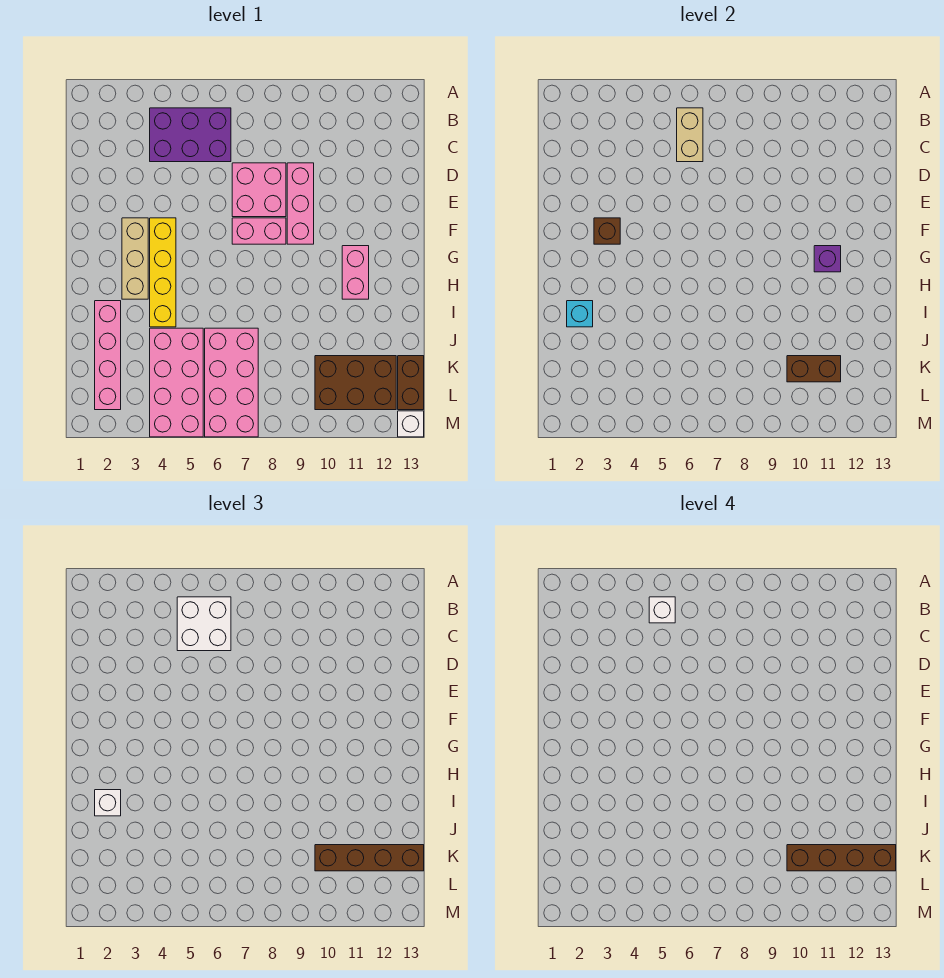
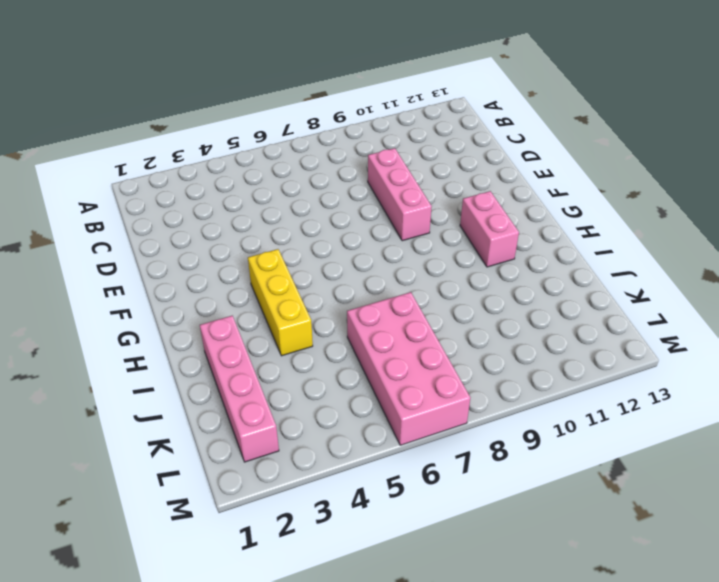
yellow 1x3 brick [248,249,313,356] -> yellow 1x4 brick [150,218,176,327]
none -> purple 2x3 brick [150,108,231,162]
none -> pink 2x2 brick [232,163,286,217]
none -> tan 1x3 brick [122,218,148,299]

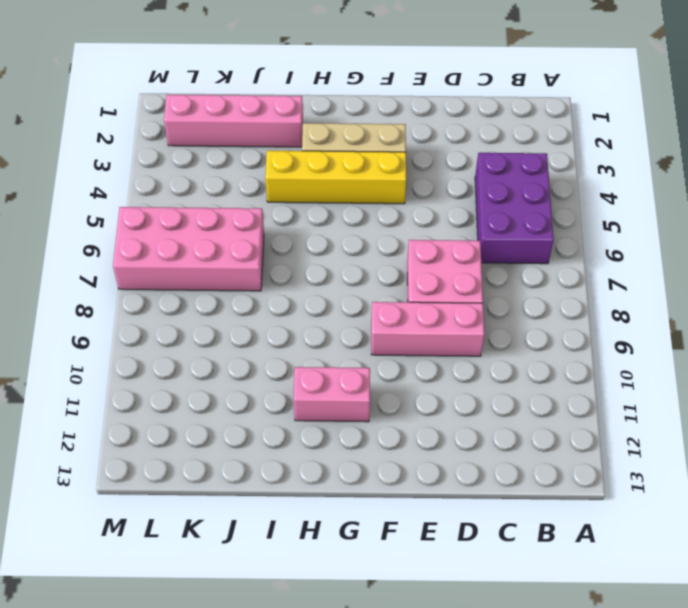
none -> pink 1x2 brick [232,218,286,244]
none -> pink 2x4 brick [150,328,203,437]
none -> brown 2x3 brick [315,356,396,410]

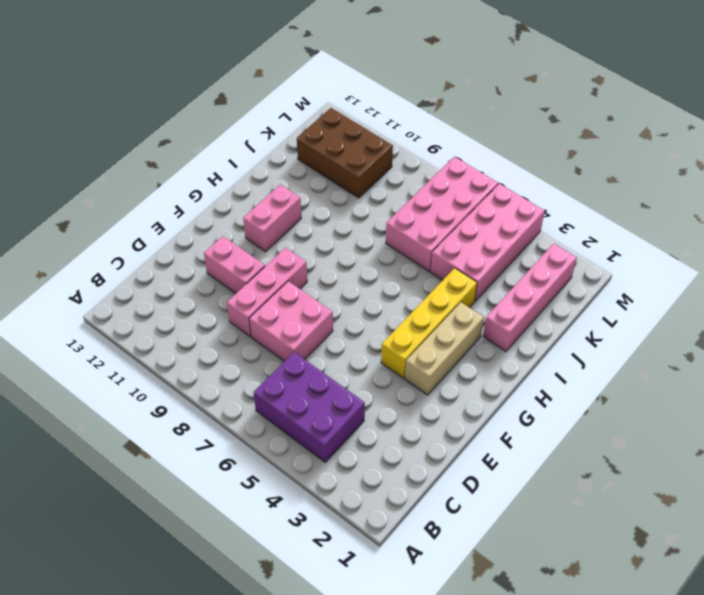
pink 1x2 brick [204,236,265,293] -> pink 1x2 brick moved to [232,218,286,244]
none -> brown 1x2 brick [398,356,424,410]
none -> white 1x1 brick [398,411,424,437]
none -> tan 1x2 brick [677,108,703,162]

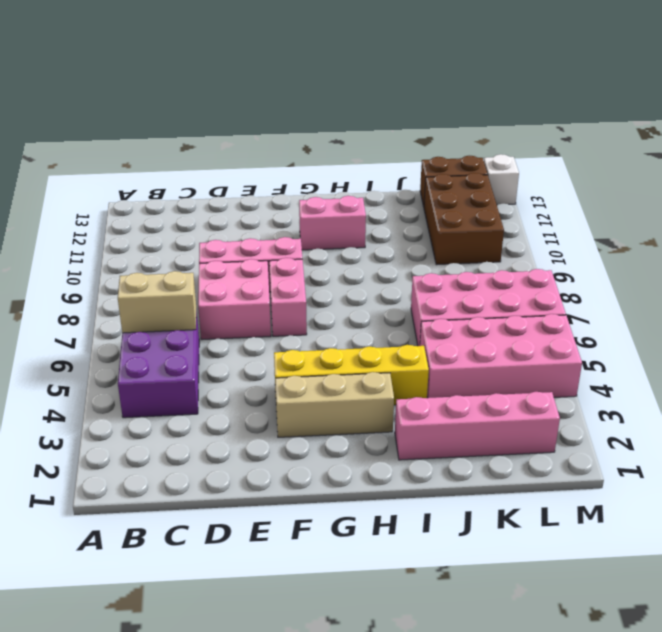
none -> brown 1x1 brick [594,218,620,244]
none -> purple 1x1 brick [814,246,841,272]
none -> cyan 1x1 brick [567,301,593,327]

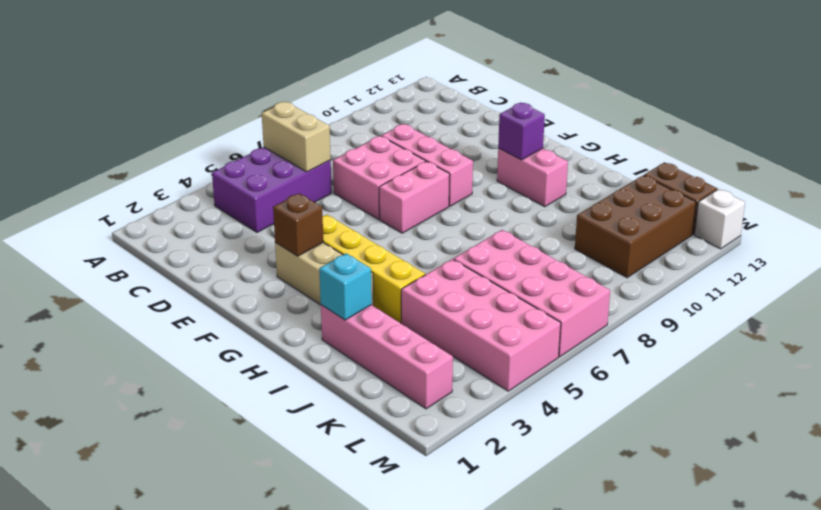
none -> brown 1x2 brick [787,356,841,382]
none -> white 2x2 brick [177,597,231,651]
none -> white 1x1 brick [95,790,121,816]

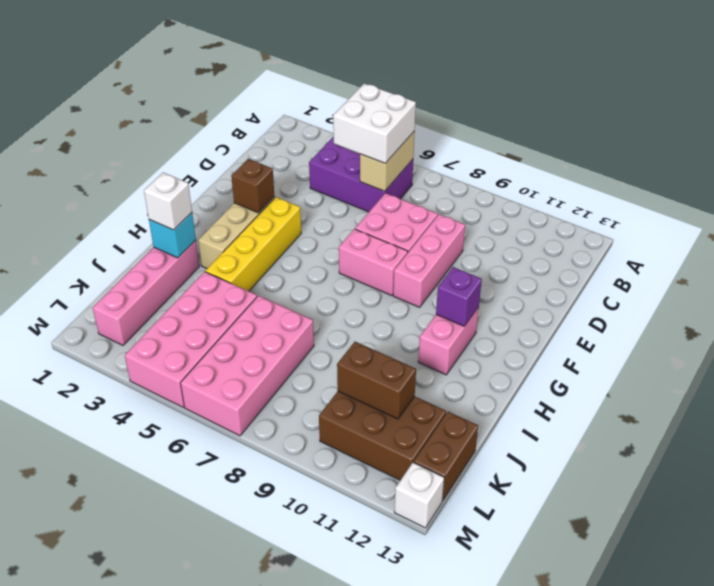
none -> brown 1x4 brick [315,845,424,871]
none -> white 1x1 brick [649,597,675,623]
none -> brown 1x4 brick [787,845,896,871]

